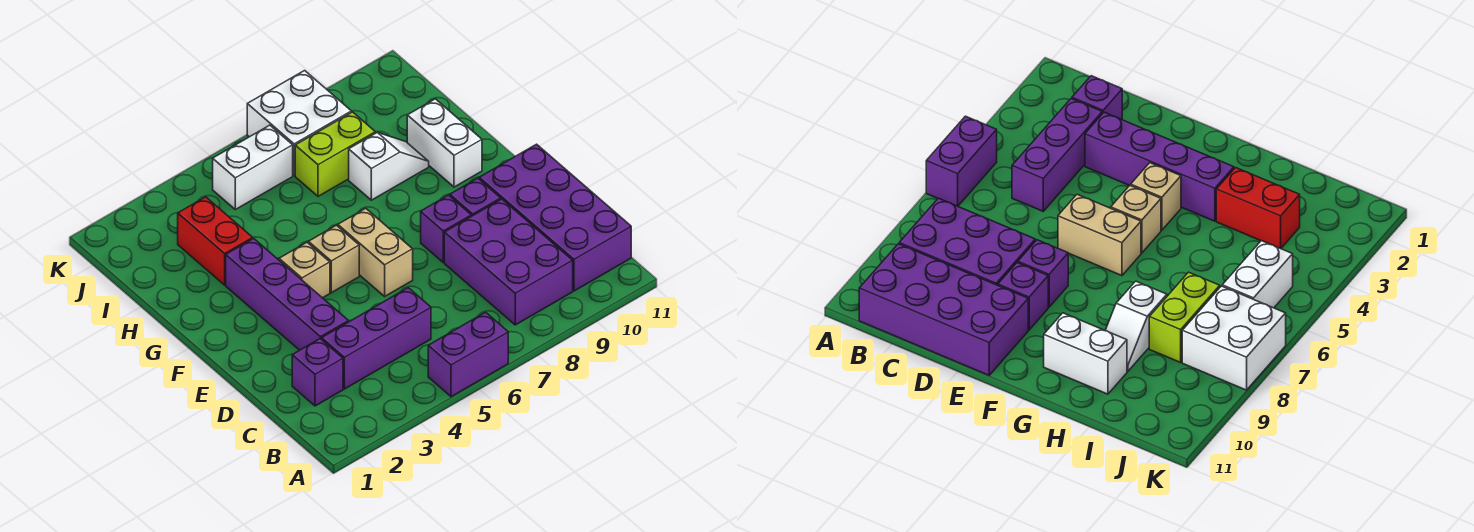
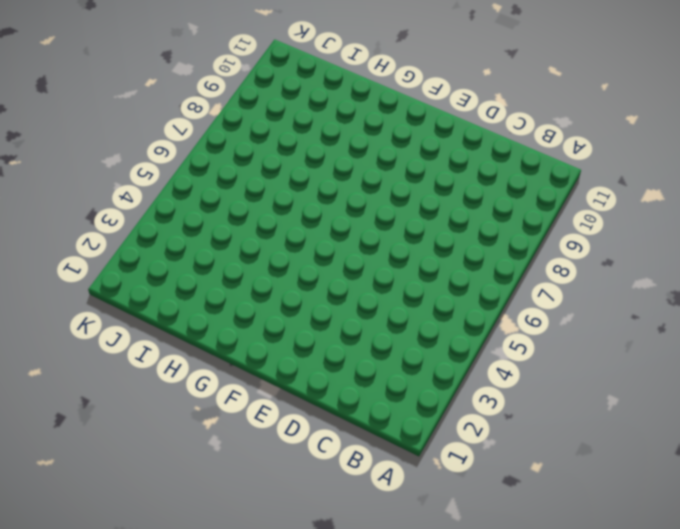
none -> purple 1x2 brick [428,312,508,397]
none -> purple 2x3 brick [444,199,573,325]
none -> purple 2x4 brick [479,144,631,291]

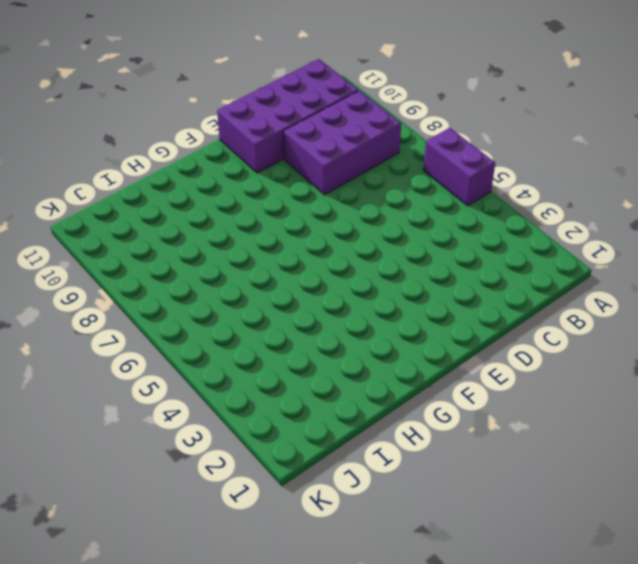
none -> purple 1x1 brick [292,339,343,406]
none -> purple 1x3 brick [322,288,431,389]
none -> purple 1x4 brick [226,238,348,350]

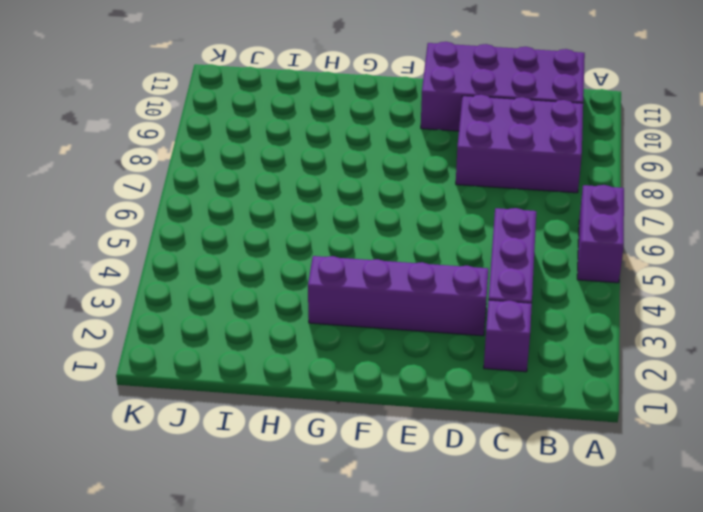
none -> tan 1x2 brick [338,208,413,296]
none -> purple 1x1 brick [421,195,471,263]
none -> purple 1x1 brick [450,178,501,216]

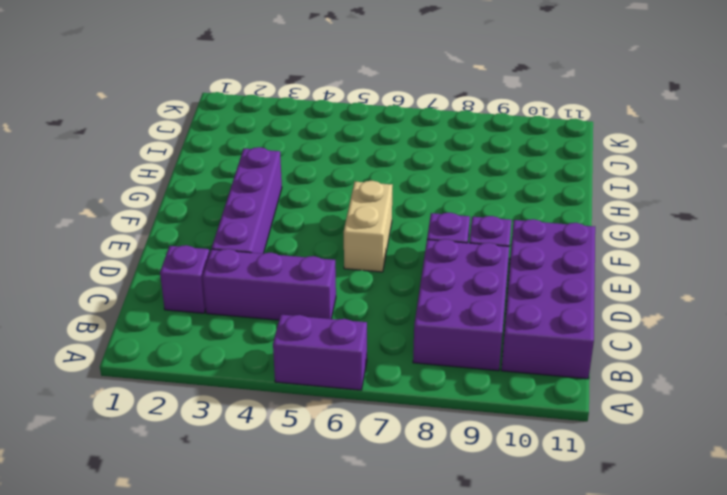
none -> tan 1x1 brick [279,242,330,298]
none -> tan 1x1 brick [308,225,359,293]
none -> white 1x2 brick [407,99,482,187]

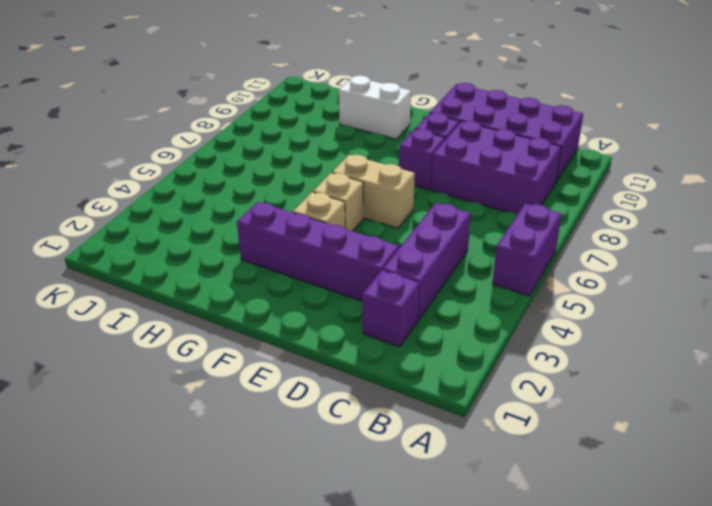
none -> red 1x2 brick [178,197,253,285]
none -> white 1x2 slope [349,132,429,200]
none -> lime 1x2 brick [295,112,375,196]

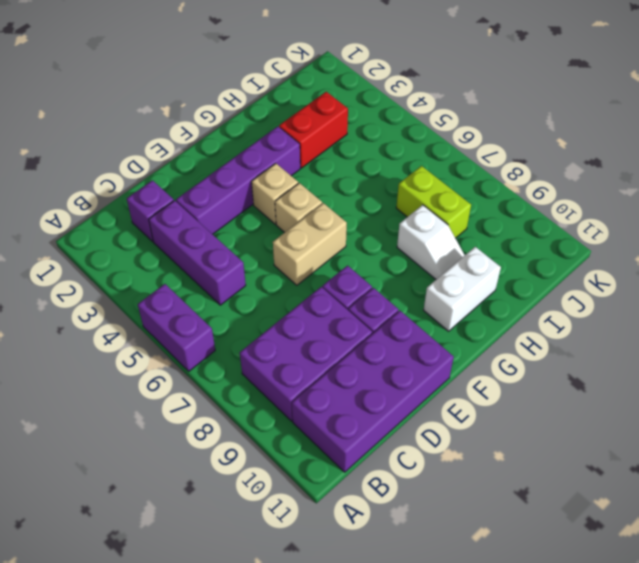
none -> white 1x2 brick [213,125,293,210]
none -> white 2x2 brick [247,71,351,176]

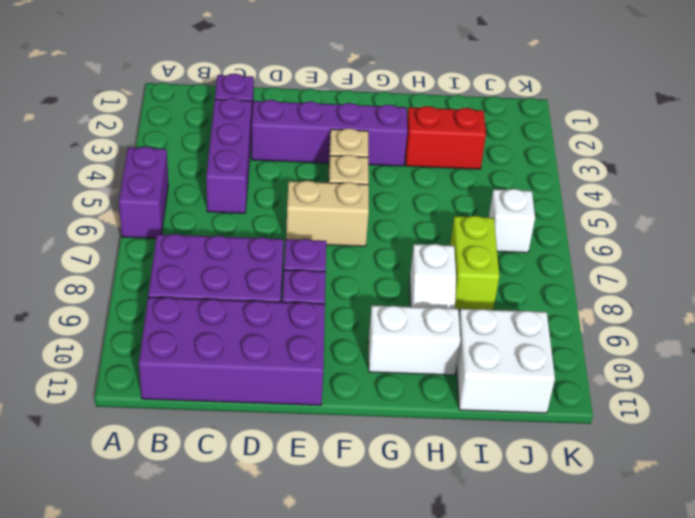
white 2x2 brick [456,309,555,413] -> white 2x2 brick moved to [247,71,351,176]
white 1x1 brick [489,189,535,253] -> white 1x2 brick [213,125,293,210]

